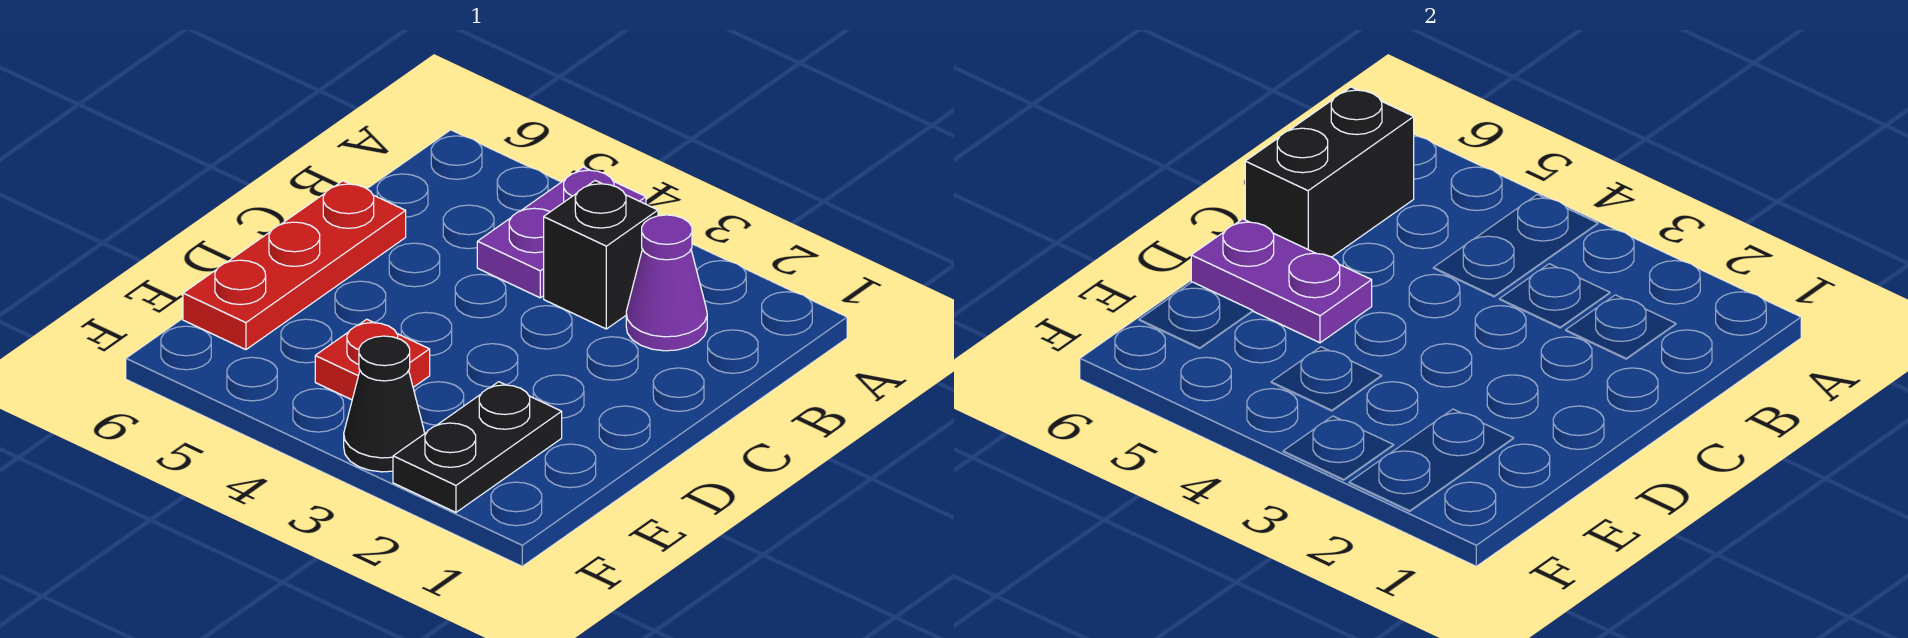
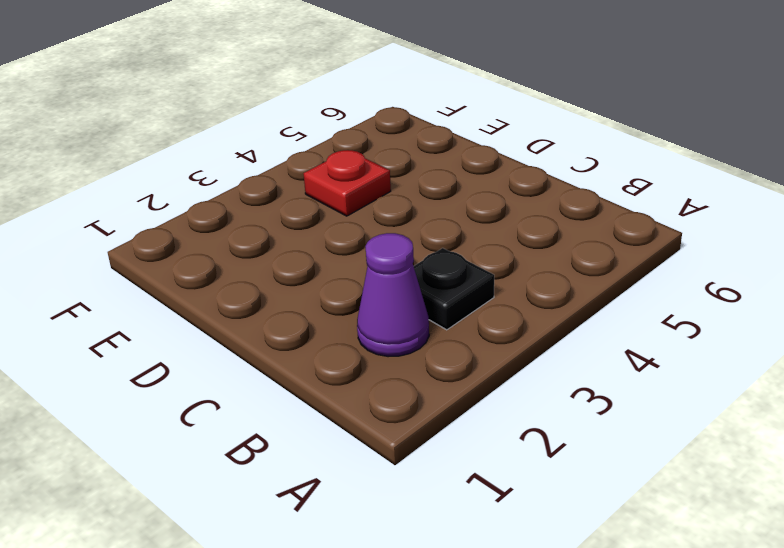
black 1x1 plate [414,248,494,330] -> black 1x1 brick [544,181,658,329]
none -> purple 1x2 plate [477,167,646,298]
none -> red 1x3 plate [183,181,406,350]

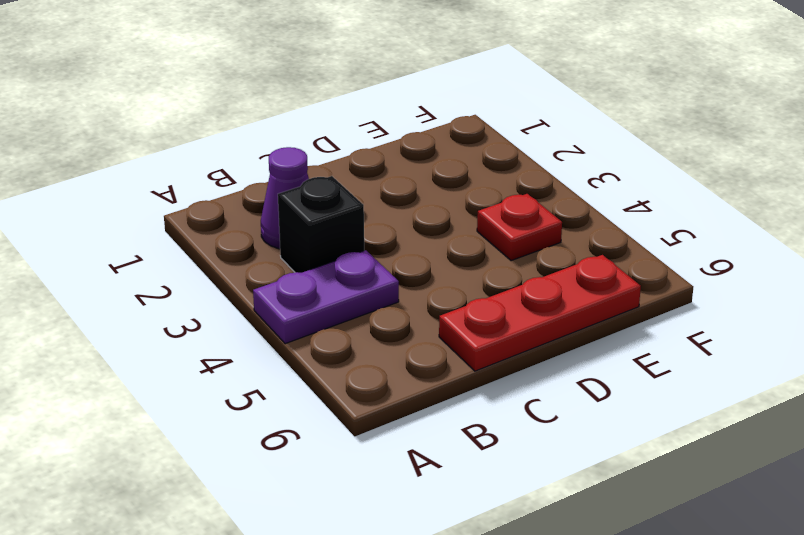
none -> black 1x2 plate [393,382,562,512]
none -> black 1x1 cone [344,336,424,472]

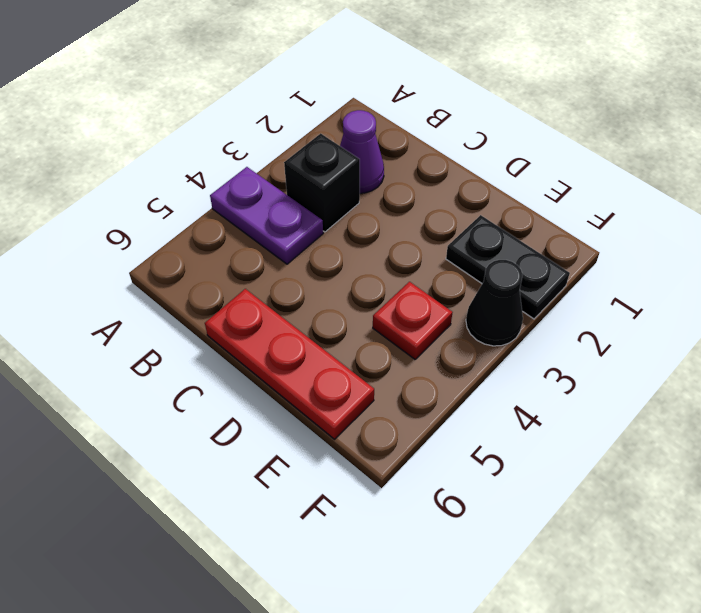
none -> black 1x2 brick [1245,87,1414,257]
none -> purple 1x2 plate [1191,219,1372,343]

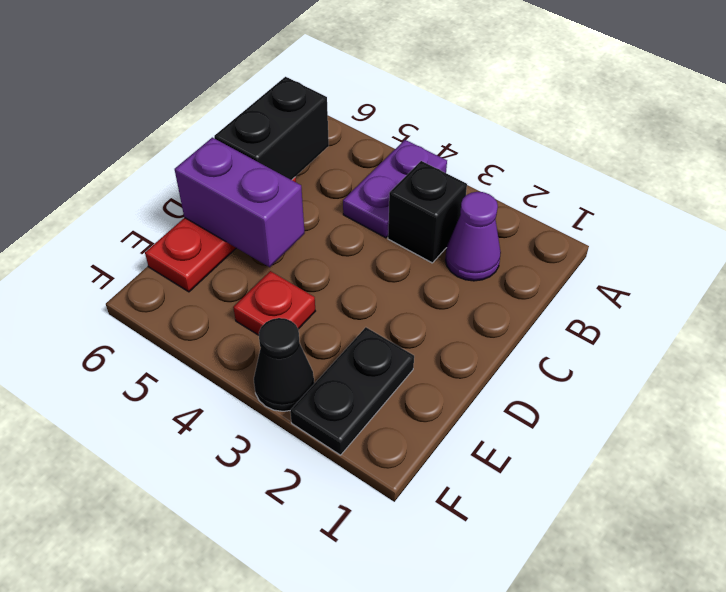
purple 1x2 brick [175,138,305,267] -> purple 1x2 plate [1191,219,1372,343]

